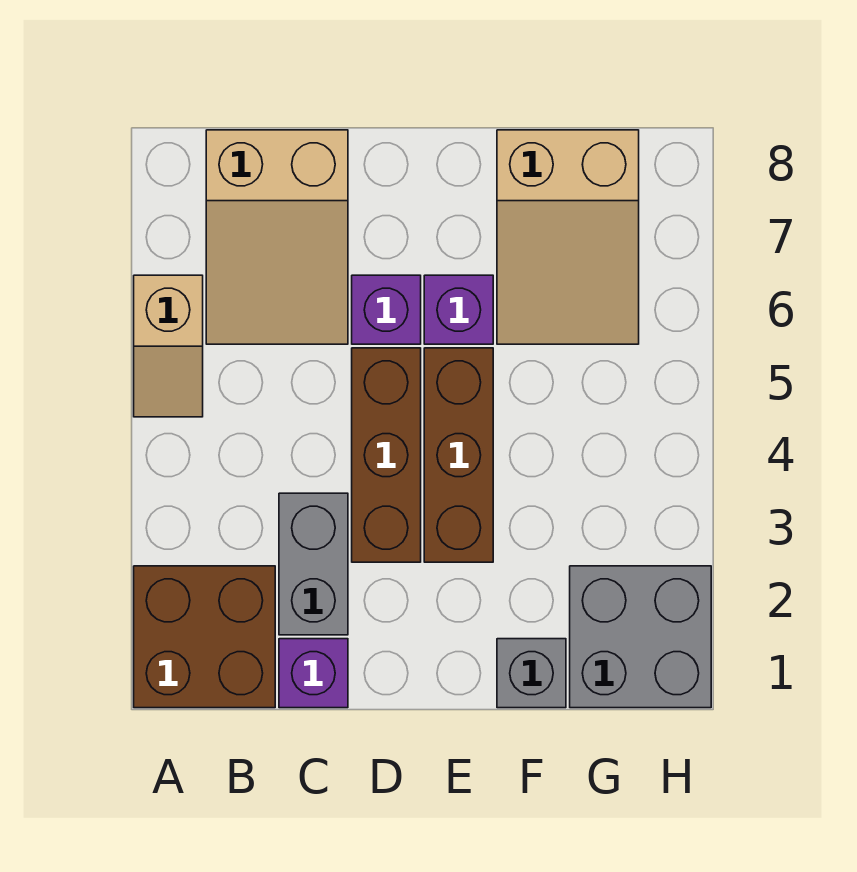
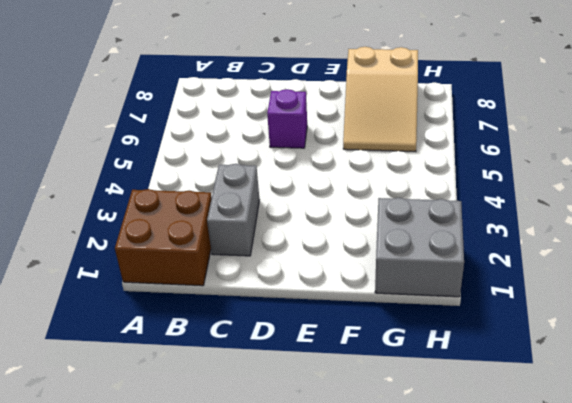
none -> tan 1x2 slope [134,275,203,417]
none -> tan 2x3 slope [206,130,348,344]
none -> purple 1x1 brick [279,639,348,708]

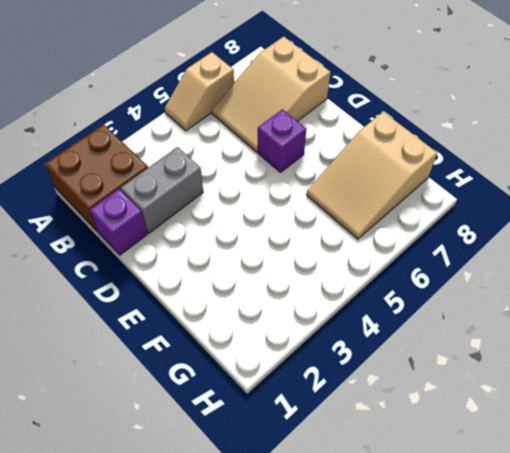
none -> brown 1x3 brick [352,348,421,562]
none -> brown 1x3 brick [424,348,493,562]
none -> purple 1x1 brick [424,275,493,344]

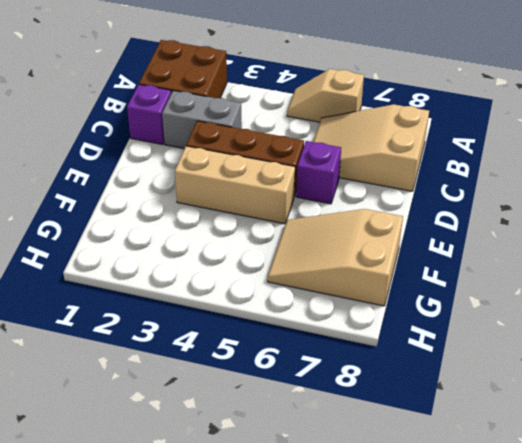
tan 1x3 brick [175,146,295,224] -> brown 1x3 brick [424,348,493,562]
none -> purple 1x1 brick [424,275,493,344]
none -> grey 1x1 brick [497,639,566,708]
none -> grey 2x2 brick [570,566,711,708]

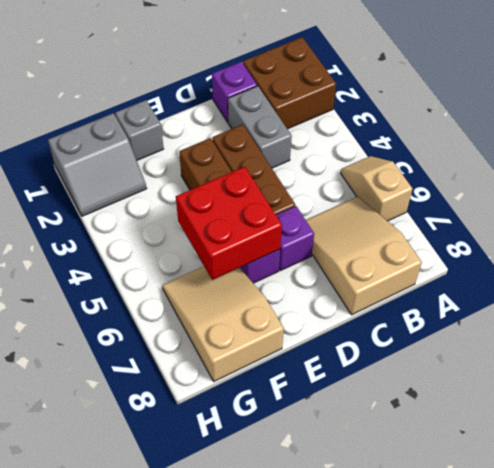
red 2x2 brick [176,167,282,280] -> none
grey 2x2 slope [48,113,147,216] -> grey 2x2 brick [570,566,711,708]

